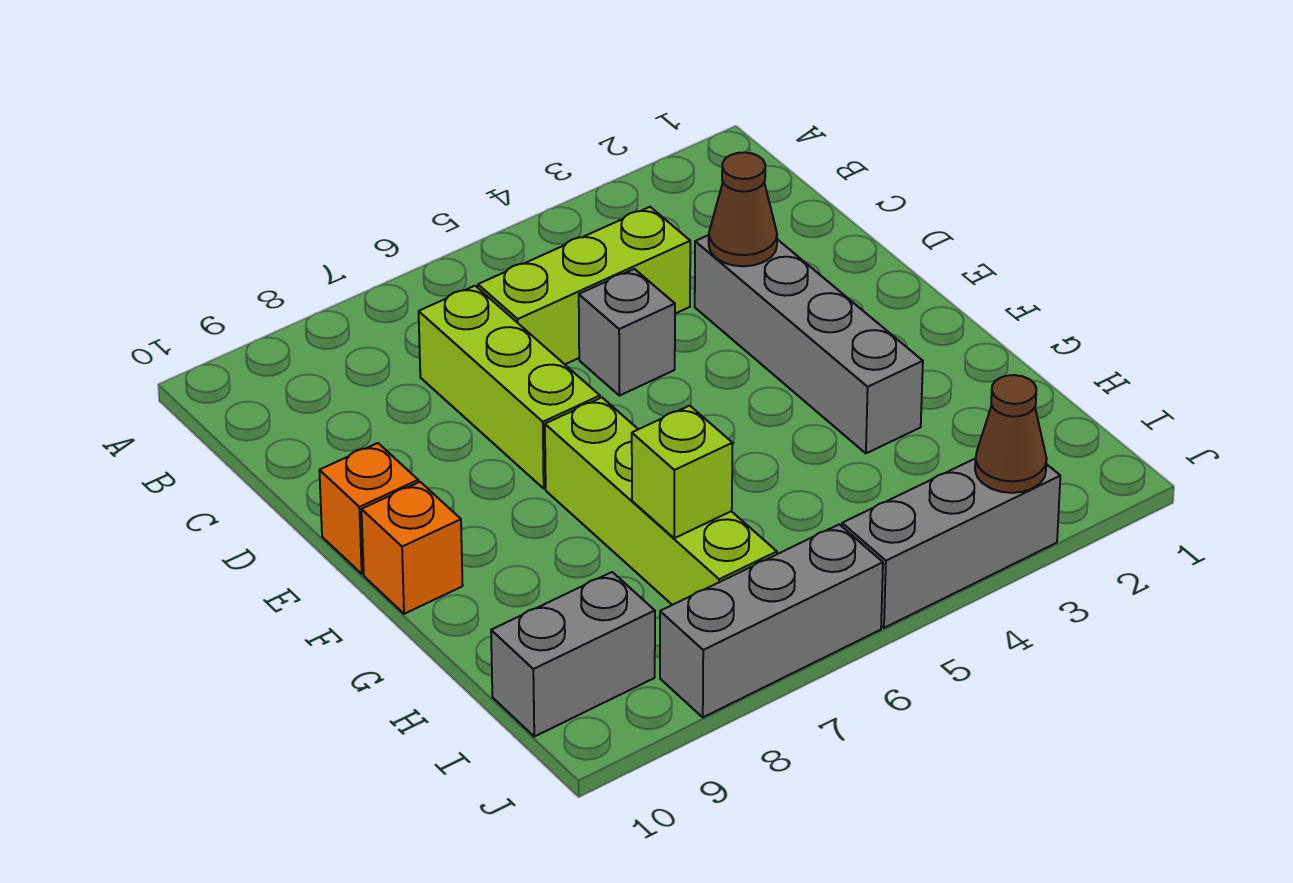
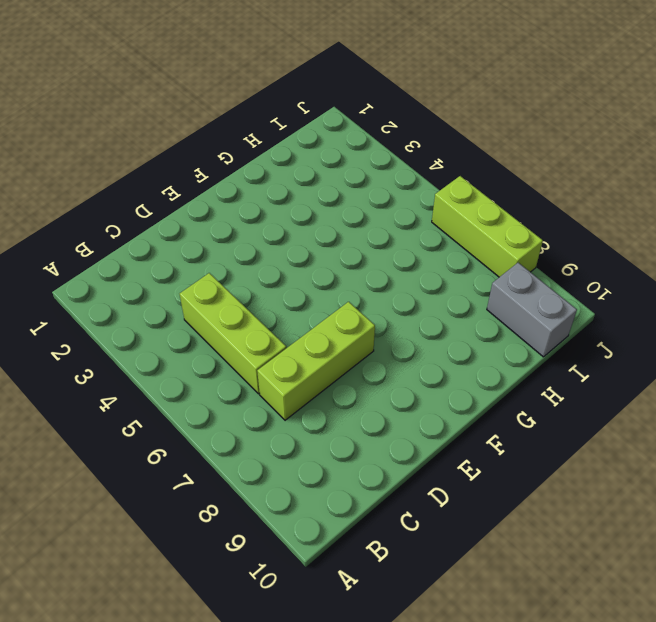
lime 1x3 brick [432,176,543,277] -> grey 1x3 brick [660,524,883,717]
none -> grey 1x4 brick [695,235,923,453]
none -> grey 1x1 brick [579,269,675,396]
none -> orange 1x1 brick [319,443,418,574]

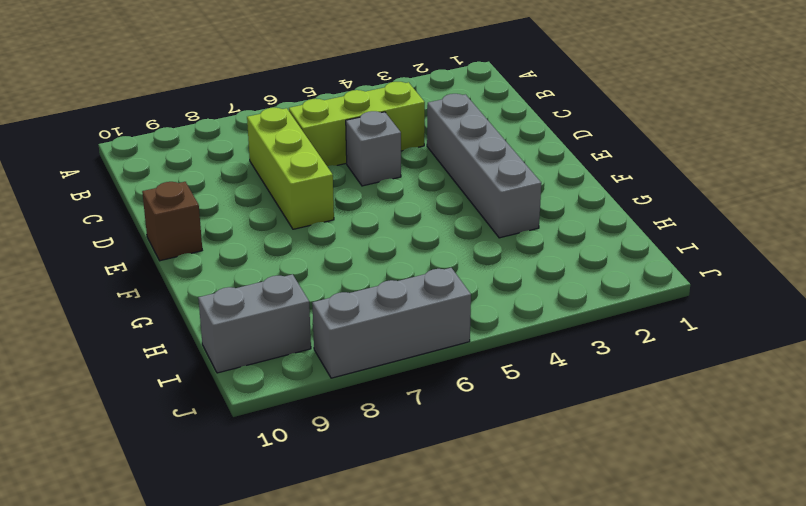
brown 1x1 brick [142,182,202,261] -> orange 1x1 brick [319,443,418,574]
none -> lime 1x4 brick [545,398,777,605]
none -> orange 1x1 brick [361,482,463,614]
none -> grey 1x3 brick [842,459,1060,628]

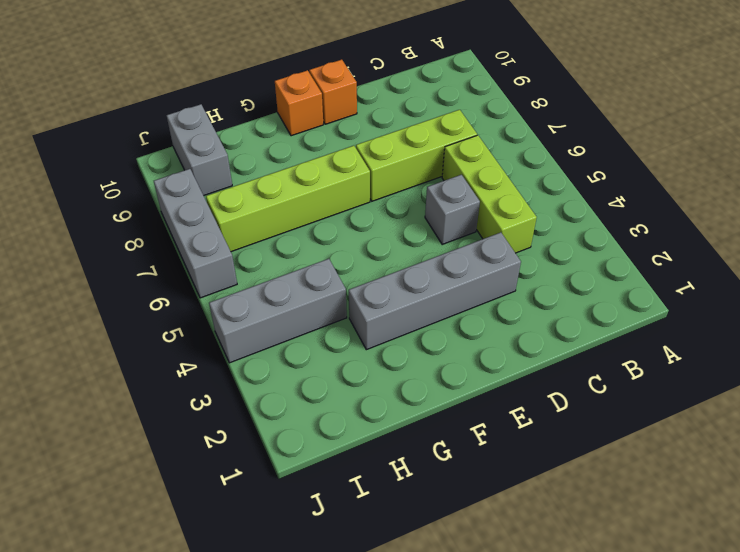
grey 1x3 brick [209,259,347,363] -> grey 1x3 brick turned to [842,459,1060,628]
none -> brown 1x1 cone [709,152,777,266]
none -> lime 1x1 brick [632,406,733,538]
none -> brown 1x1 cone [975,375,1047,493]

